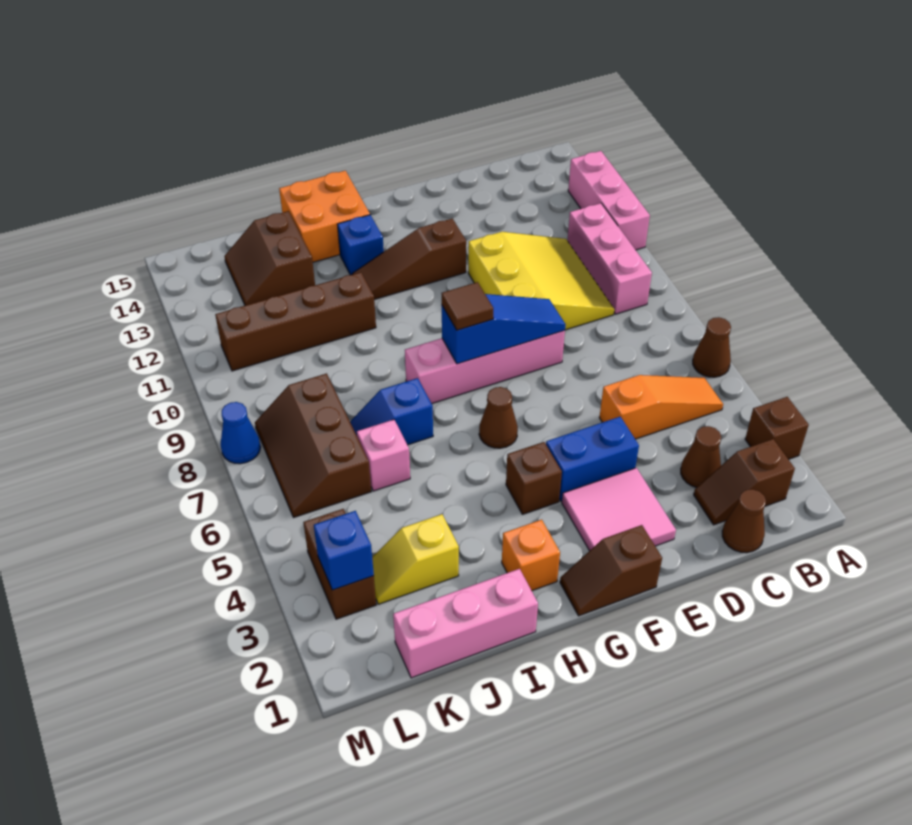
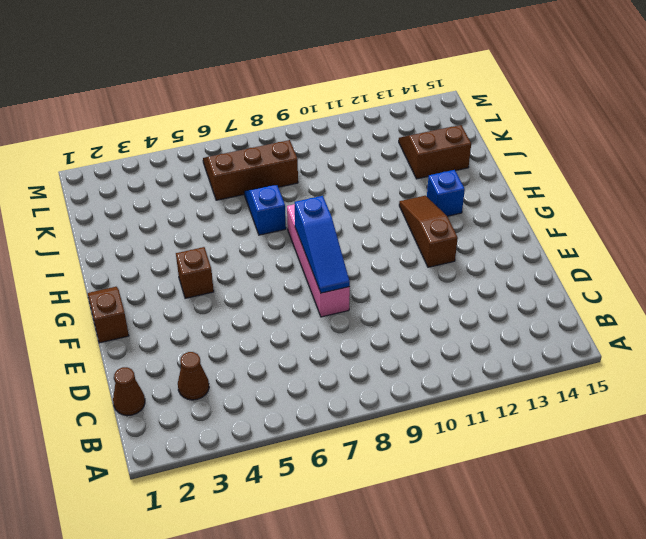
none -> brown 1x1 brick [745,397,809,459]
none -> brown 1x1 cone [693,317,731,377]
none -> pink 1x3 brick [568,151,650,250]
none -> brown 1x2 slope [694,439,795,525]

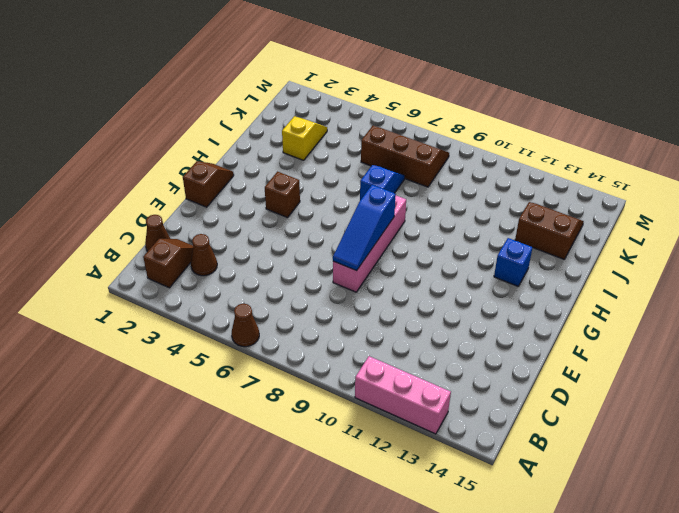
none -> brown 1x1 brick [745,397,809,459]
none -> orange 1x3 slope [599,375,723,439]
none -> pink 1x3 brick [567,203,652,314]
none -> yellow 3x3 slope [468,232,614,330]

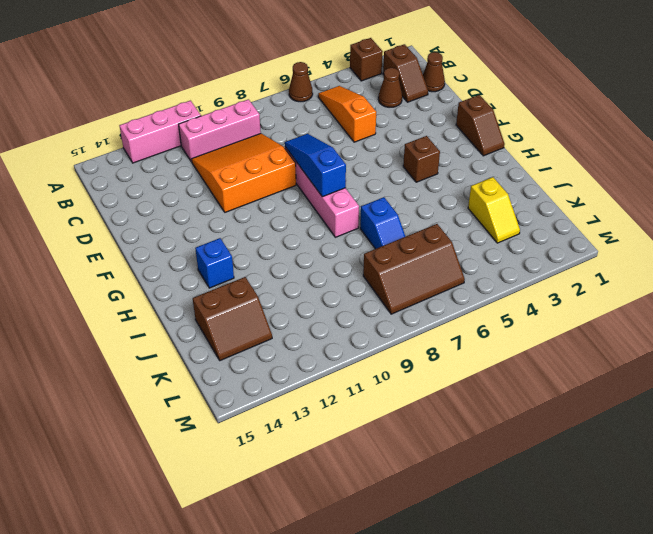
orange 3x3 slope [192,134,296,212] -> yellow 3x3 slope [468,232,614,330]
none -> pink 2x2 tile [562,468,676,551]
none -> blue 1x2 brick [546,417,639,501]
none -> brown 1x3 slope [352,218,466,300]
none -> brown 1x1 cone [479,387,518,448]

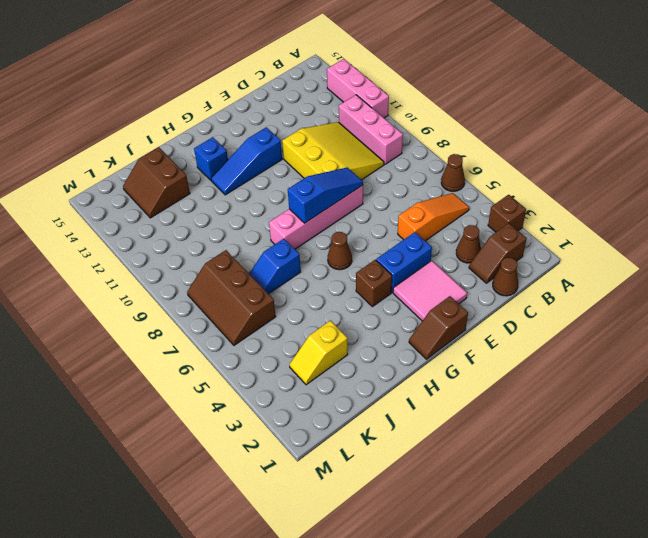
blue 1x3 slope [211,127,282,195] -> brown 1x3 slope [352,218,466,300]
none -> orange 1x1 brick [502,520,560,591]
none -> orange 2x2 brick [279,171,370,262]
none -> pink 1x3 brick [393,569,538,678]
none -> brown 1x4 brick [215,272,376,371]

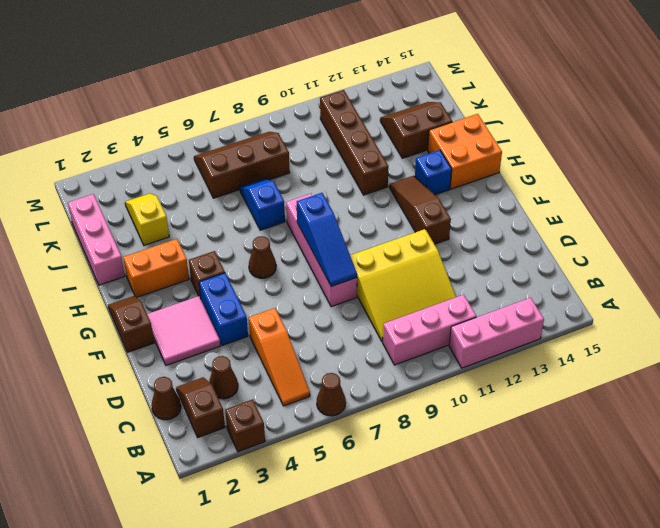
orange 1x2 brick [123,239,189,297] -> orange 1x1 brick [502,520,560,591]
none -> pink 1x1 brick [357,420,410,491]
none -> brown 1x2 brick [303,509,376,619]
none -> blue 1x1 cone [220,402,261,464]
none -> blue 1x1 brick [314,511,374,590]

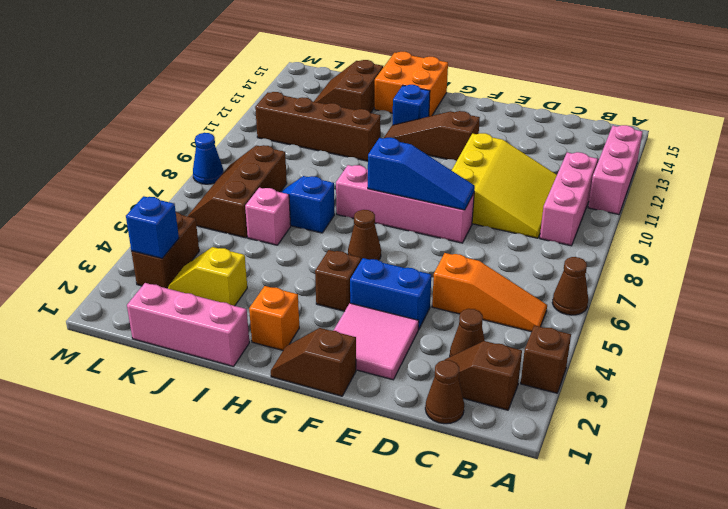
none -> brown 1x1 tile [441,282,493,330]

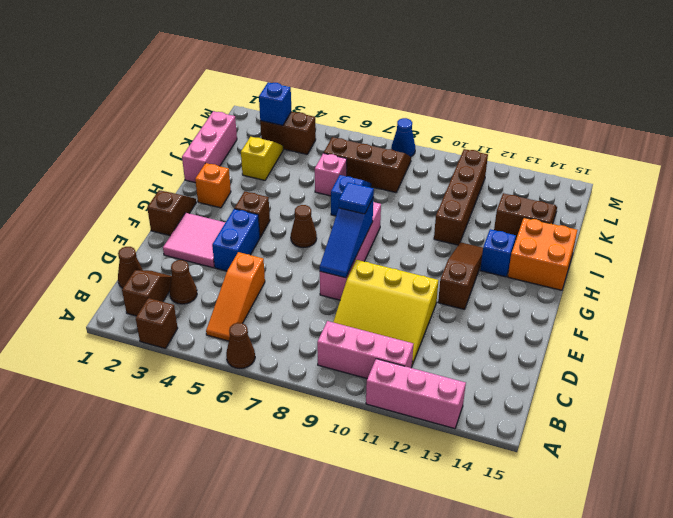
blue 1x1 tile [339,182,374,214] -> brown 1x1 tile [441,282,493,330]

